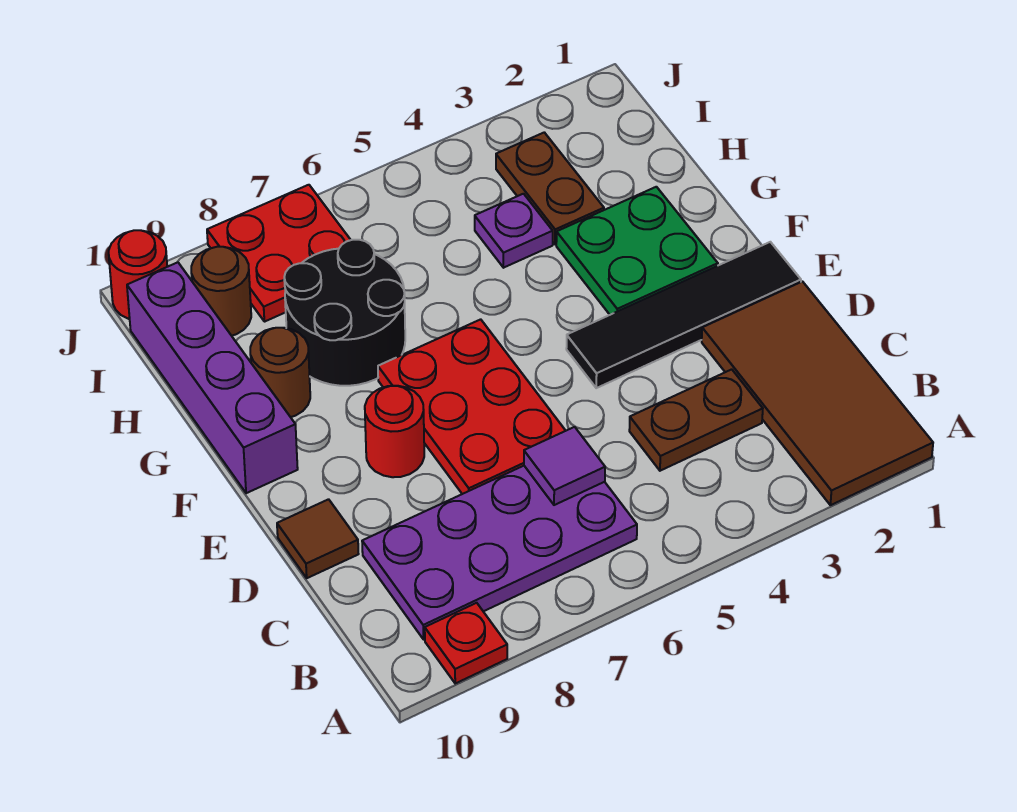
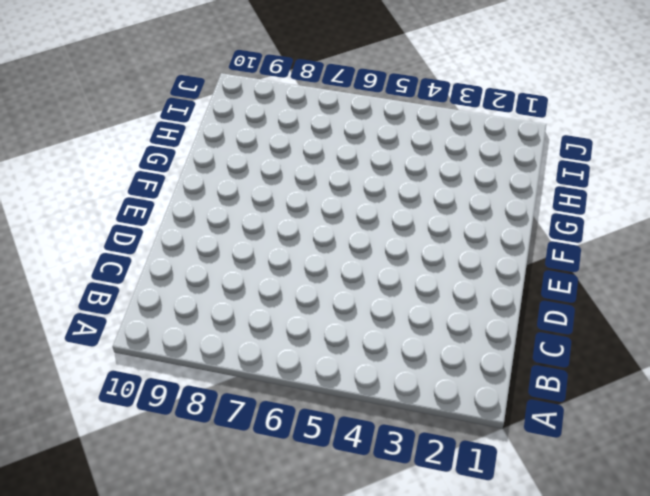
none -> brown 2x4 tile [702,282,933,505]
none -> red 1x1 plate [425,603,507,683]
none -> purple 2x4 plate [362,466,637,640]

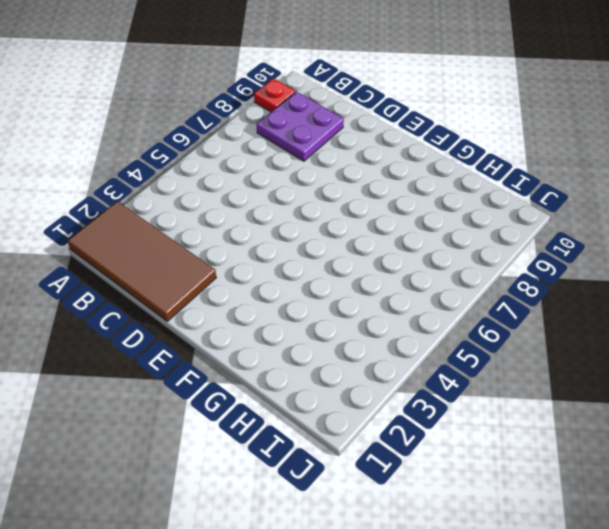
purple 2x2 plate [257,92,344,161] -> purple 2x4 plate [362,466,637,640]
none -> brown 1x2 plate [629,369,763,471]
none -> red 2x3 plate [378,319,566,494]
none -> brown 1x1 tile [277,499,358,578]

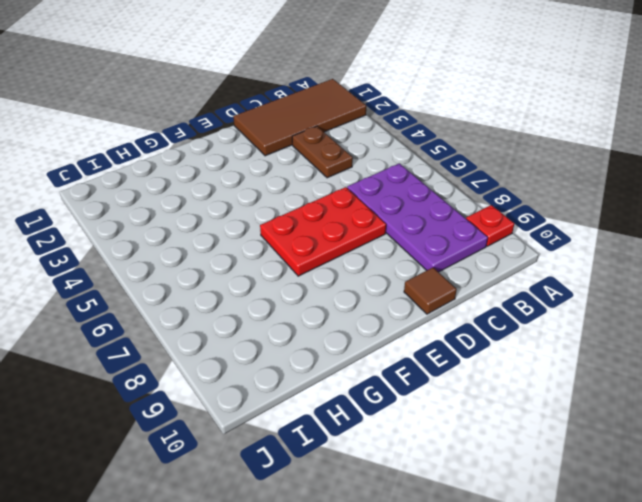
none -> black 1x4 tile [566,242,801,388]
none -> red 1x1 round brick [365,386,424,477]
none -> green 2x2 plate [556,187,718,315]

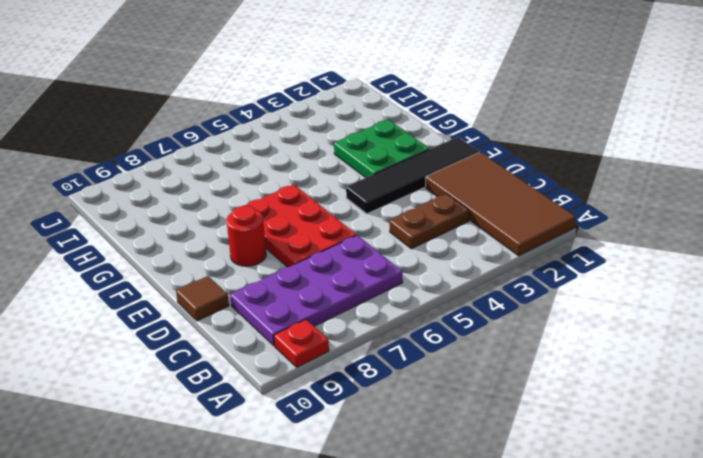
none -> purple 1x4 brick [127,262,298,493]
none -> black 2x2 round brick [284,240,405,386]
none -> brown 1x1 round brick [250,328,310,417]

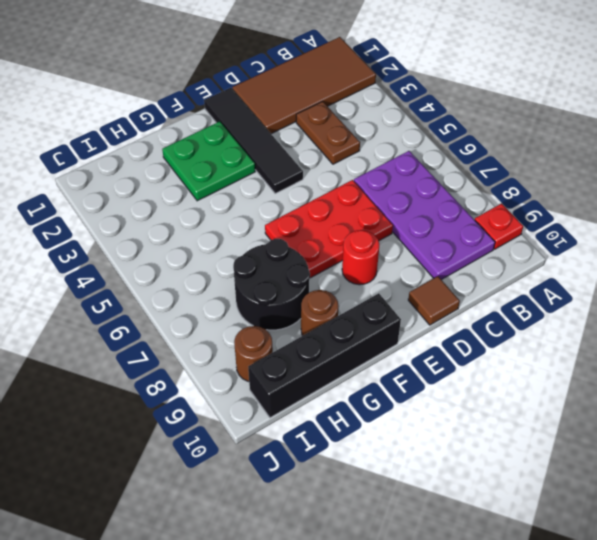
black 1x4 brick [248,293,401,418] -> purple 1x4 brick [127,262,298,493]
none -> brown 1x2 plate [496,132,604,244]
none -> purple 1x1 plate [475,194,553,268]
none -> red 2x2 plate [207,185,350,322]

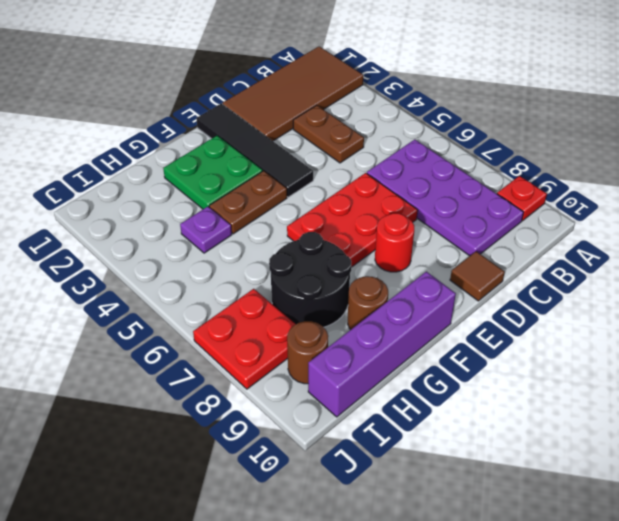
brown 1x2 plate [209,171,287,234] -> brown 1x2 plate moved to [496,132,604,244]
none -> red 1x1 round brick [109,230,167,319]
none -> purple 1x1 tile [524,427,605,505]

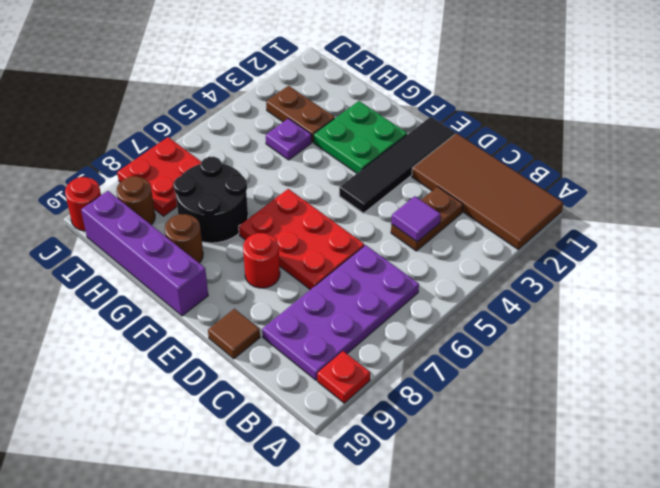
purple 1x1 tile [391,196,441,242] -> purple 1x1 tile moved to [524,427,605,505]

